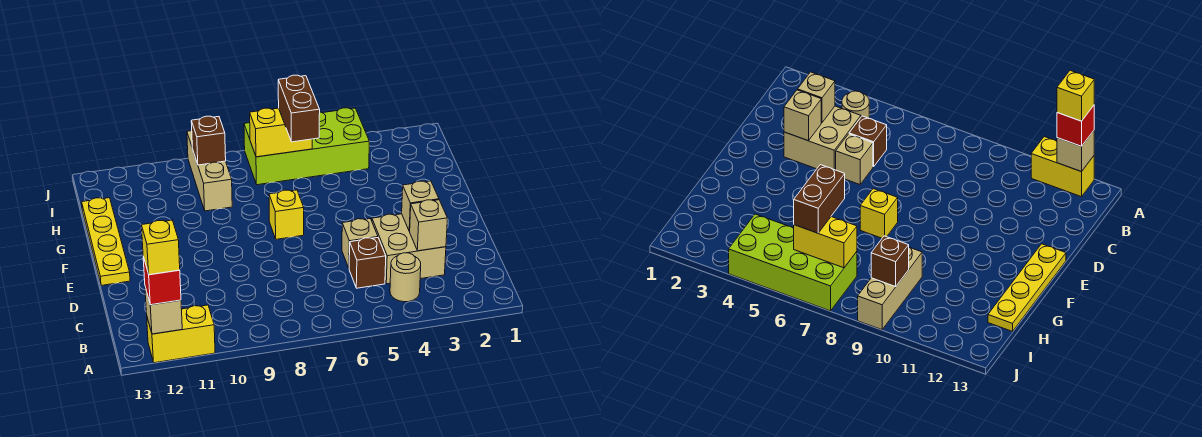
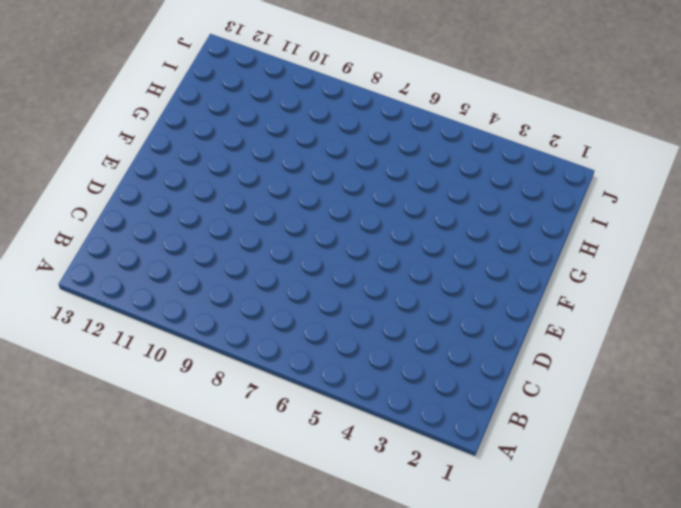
none -> yellow 1x2 brick [147,305,215,363]
none -> tan 1x1 round brick [390,253,421,302]
none -> tan 2x2 brick [372,214,446,284]

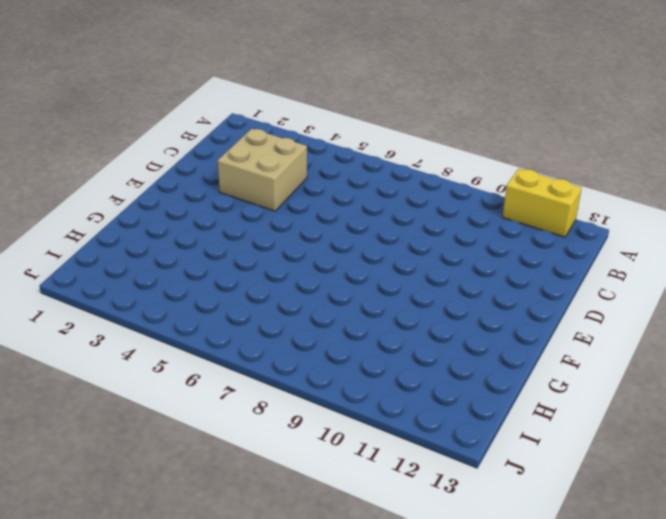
none -> tan 1x1 round brick [390,253,421,302]
none -> brown 1x1 brick [349,238,386,288]
none -> tan 1x1 brick [342,219,378,268]

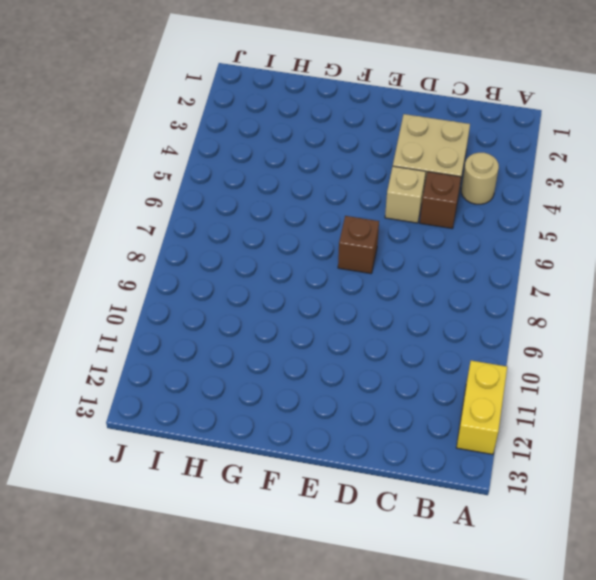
brown 1x1 brick [338,216,379,274] -> brown 1x1 brick moved to [191,116,226,165]
none -> yellow 1x4 plate [82,198,130,285]
none -> yellow 1x1 brick [269,190,304,239]
none -> tan 1x3 brick [187,131,232,211]

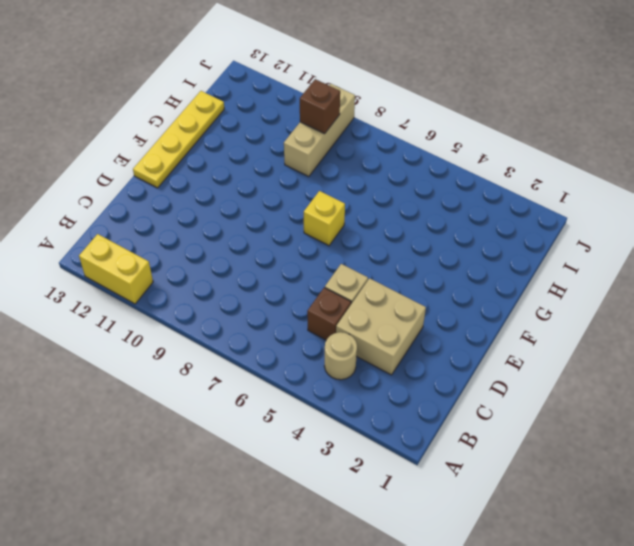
none -> lime 2x4 brick [244,108,369,185]
none -> tan 1x1 brick [145,287,182,334]
none -> tan 1x1 brick [409,200,447,251]

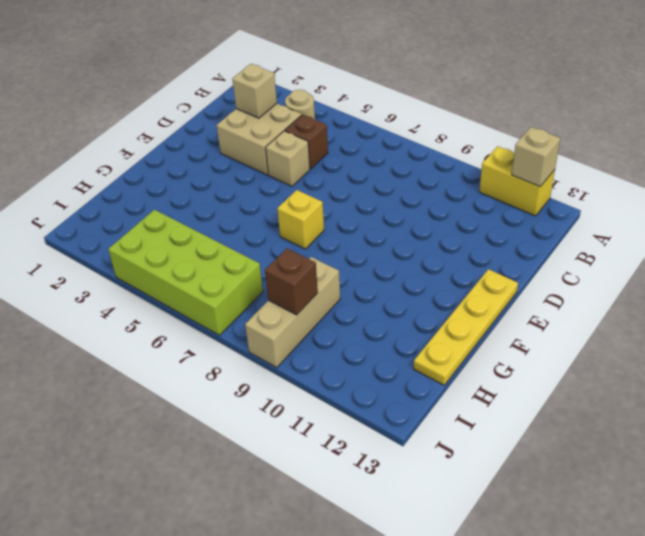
none -> tan 1x1 brick [402,181,439,231]
none -> yellow 1x2 brick [250,108,312,157]
none -> red 1x1 brick [143,257,181,305]

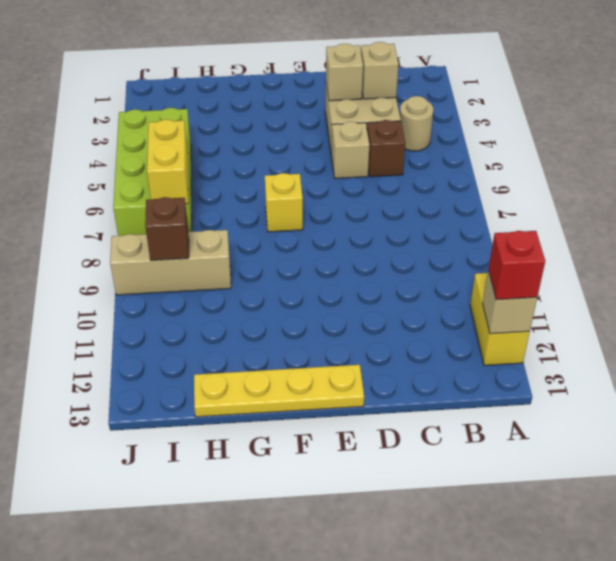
none -> brown 1x2 brick [278,75,320,142]
none -> yellow 1x1 brick [142,220,180,275]

